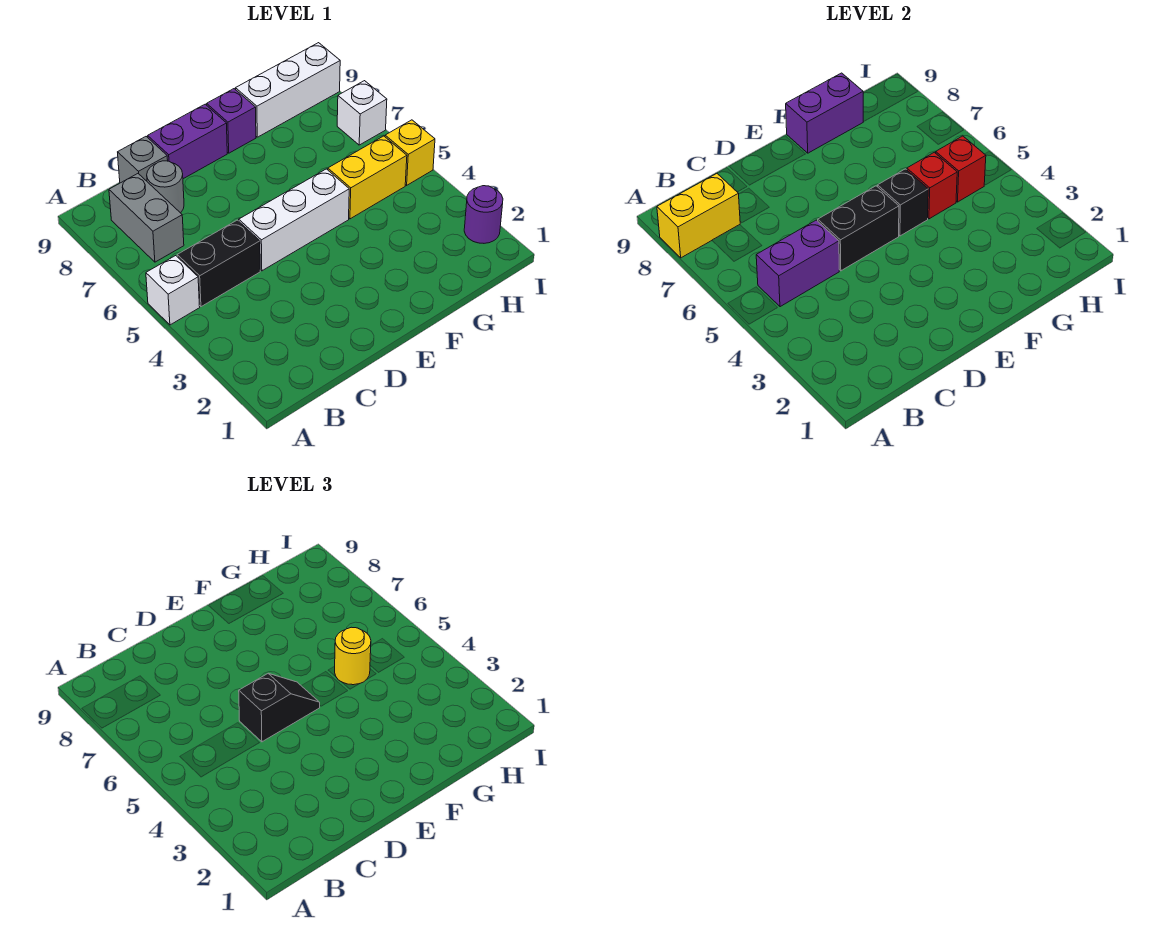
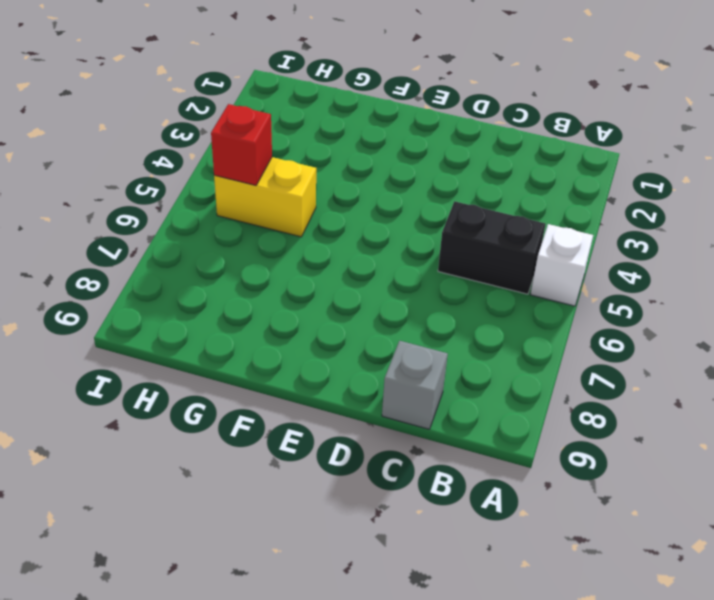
none -> grey 1x2 brick [109,174,184,262]
none -> grey 1x1 round brick [147,161,184,213]
none -> white 1x3 brick [239,169,349,271]

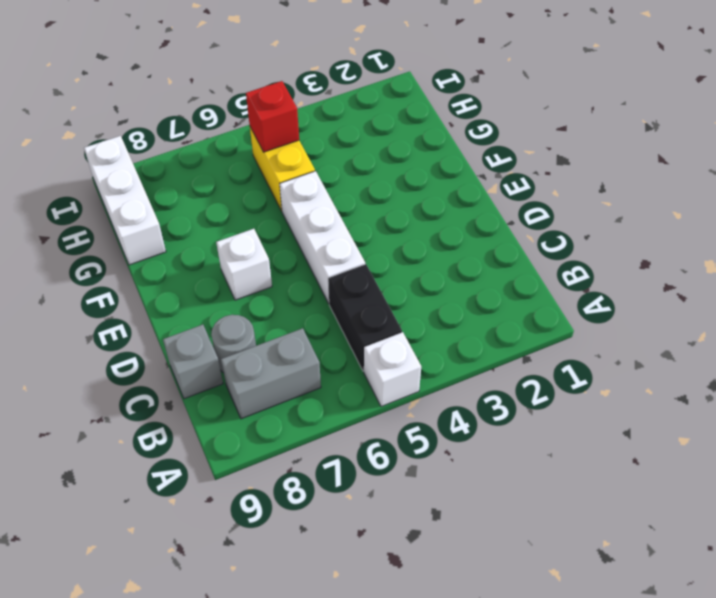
white 1x1 brick [216,229,272,300] -> white 1x1 brick moved to [337,81,387,145]
none -> purple 1x2 brick [148,104,227,179]
none -> purple 1x1 brick [207,89,256,153]
none -> purple 1x1 round brick [464,186,503,243]

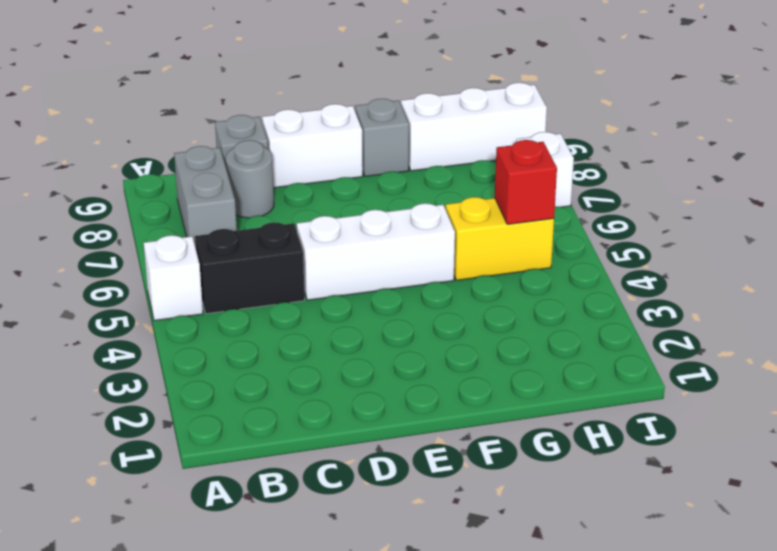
white 1x2 brick [262,104,363,188] -> purple 1x2 brick [148,104,227,179]
grey 1x1 brick [355,99,409,176] -> purple 1x1 brick [207,89,256,153]
none -> purple 1x1 round brick [464,186,503,243]
none -> yellow 1x1 brick [385,120,435,185]
none -> yellow 1x2 brick [657,173,740,258]

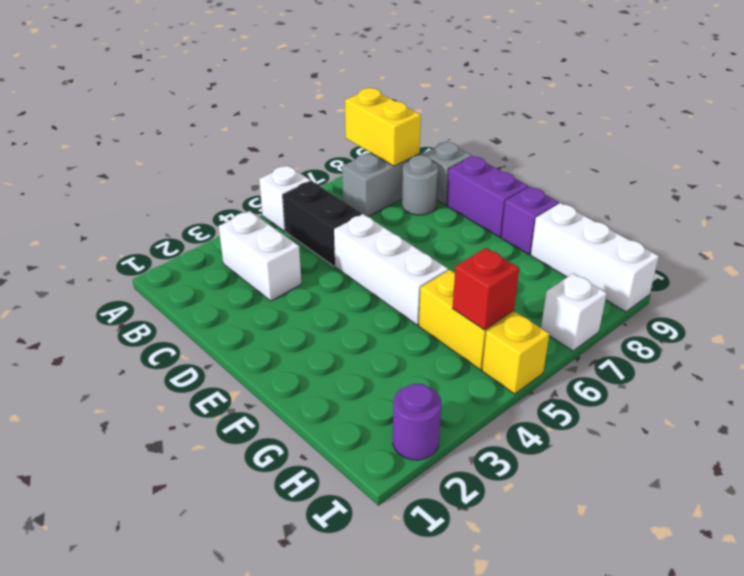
white 1x2 brick [219,211,301,301] -> none
none -> purple 1x2 brick [756,220,839,307]
none -> black 1x2 brick [818,186,899,271]
none -> black 1x1 brick [878,169,928,236]

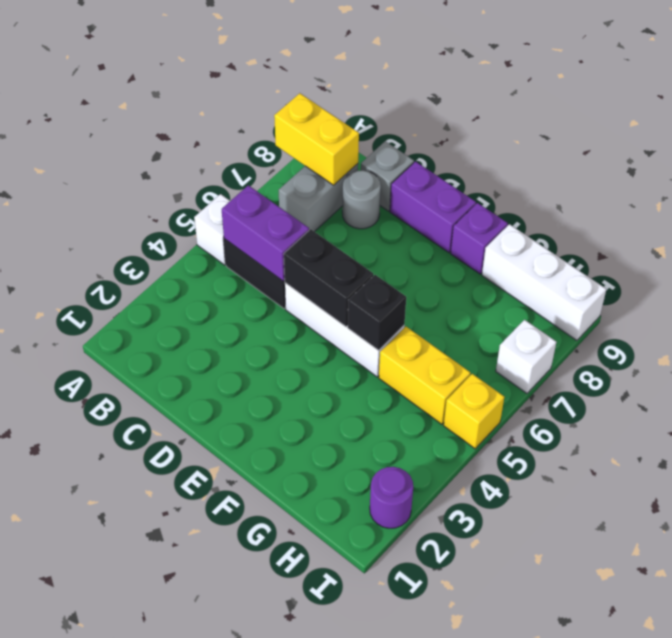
none -> purple 1x2 brick [786,73,863,153]
none -> red 1x1 brick [907,152,957,219]
none -> red 1x1 brick [936,136,986,202]

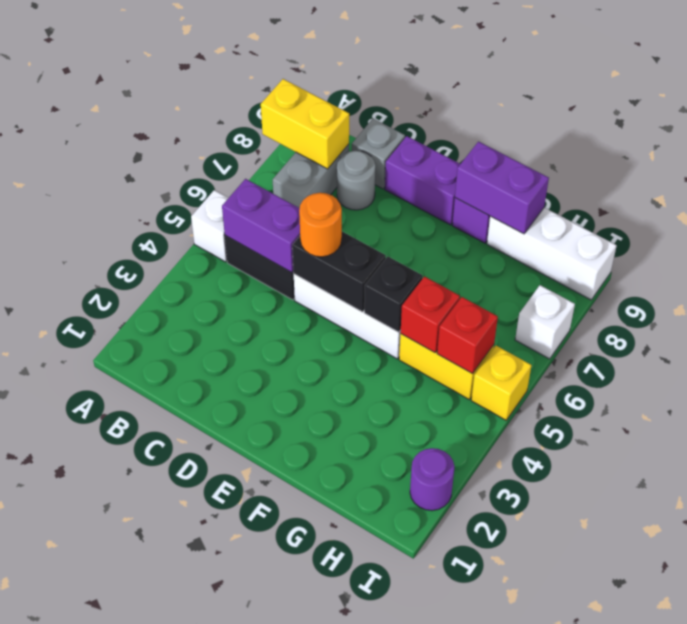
orange 1x1 round brick [299,193,342,257] -> black 1x2 slope [239,674,320,742]
none -> yellow 1x1 round brick [335,627,371,685]

